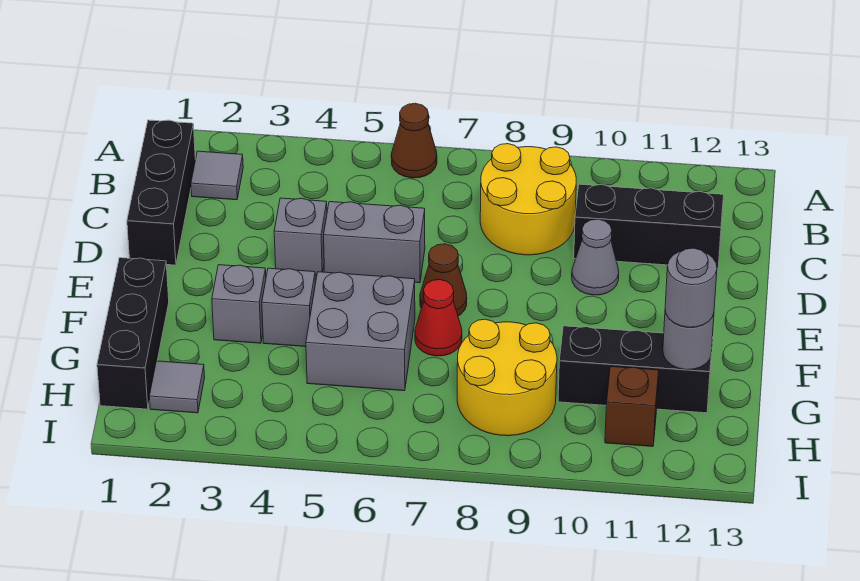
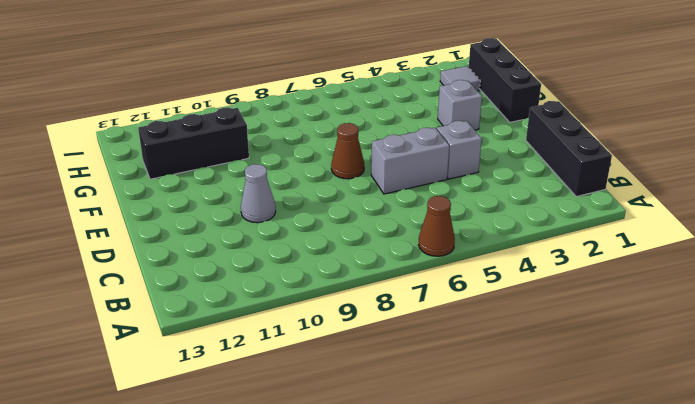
none -> grey 1x1 tile [191,151,243,200]
none -> yellow 2x2 round brick [480,144,576,255]
none -> black 1x3 brick [574,184,724,269]

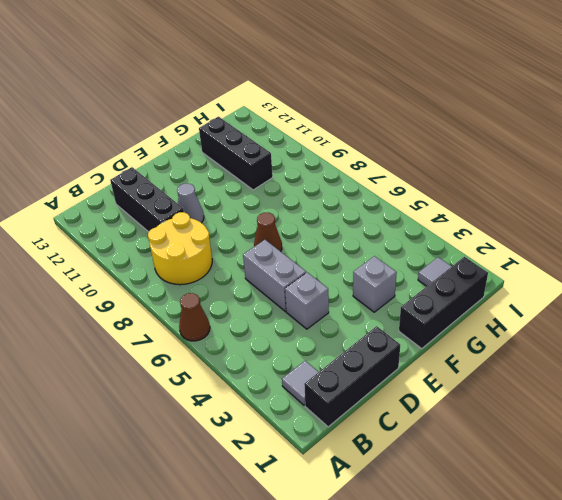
none -> grey 1x1 brick [262,268,315,347]
none -> grey 2x2 brick [306,272,415,391]
none -> red 1x1 cone [415,280,462,356]

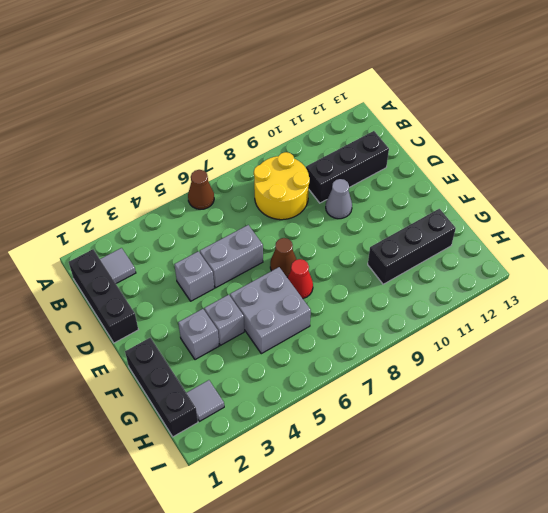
none -> yellow 2x2 round brick [457,319,557,436]
none -> brown 1x1 brick [605,366,659,447]
none -> grey 1x1 round brick [663,310,714,370]

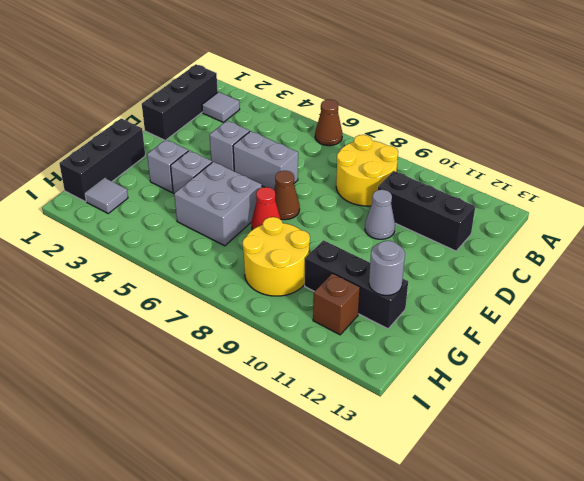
none -> grey 1x1 round brick [665,248,717,327]

